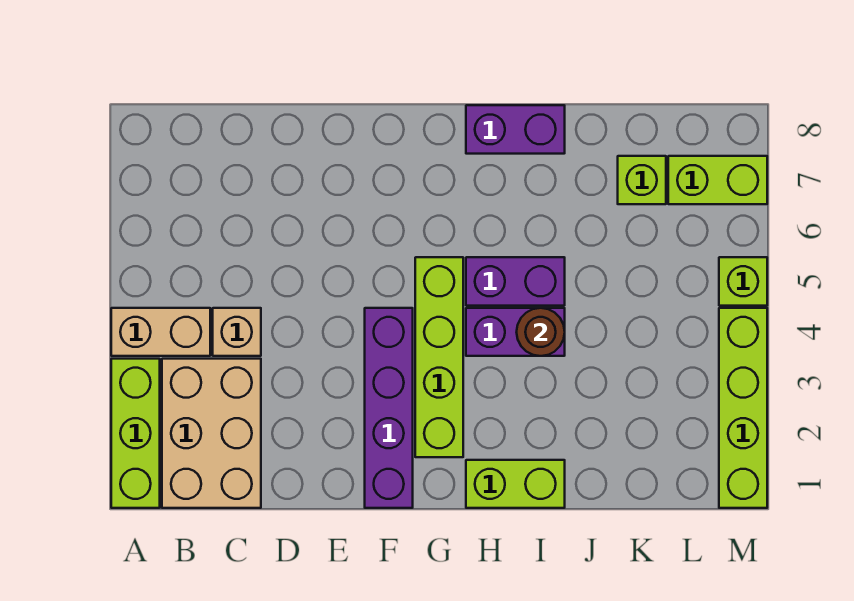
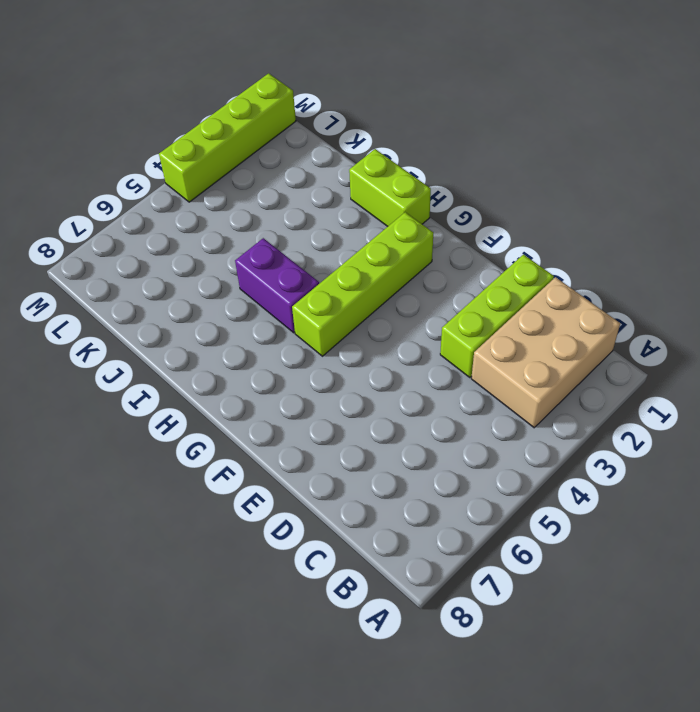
lime 1x3 brick [440,255,554,378] -> lime 1x3 brick moved to [111,359,160,508]
none -> tan 1x2 brick [111,308,210,356]
none -> tan 1x1 brick [213,308,261,356]
none -> purple 1x4 brick [365,308,413,508]

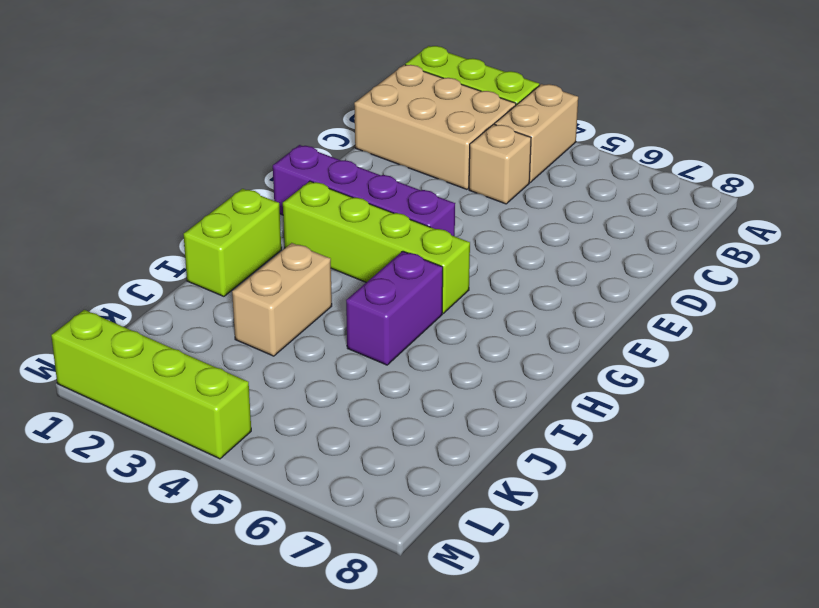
tan 1x2 brick [232,243,332,356] -> none
none -> purple 1x2 brick [466,308,565,356]
none -> purple 1x2 brick [466,105,565,154]
none -> lime 1x1 brick [618,156,666,204]

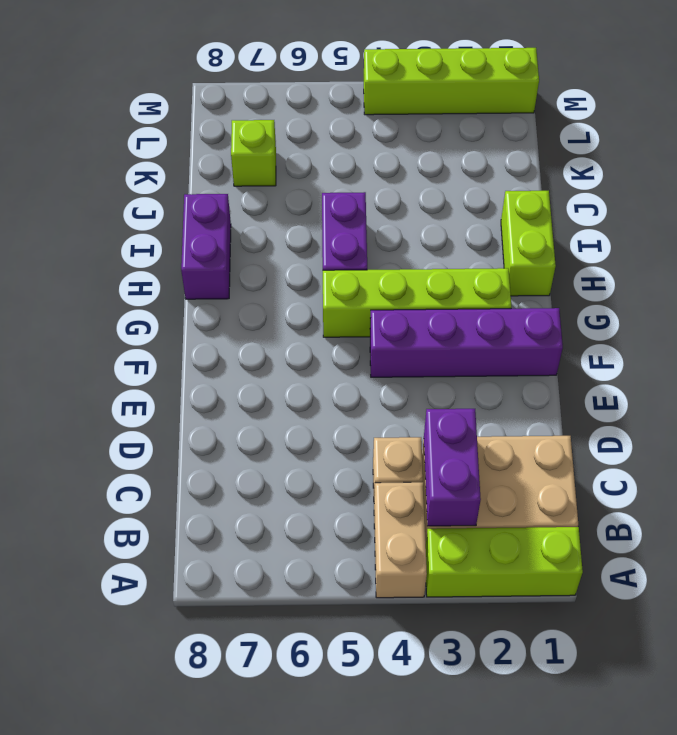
purple 1x2 brick [424,409,481,526] -> purple 1x2 brick moved to [466,308,565,356]
none -> lime 1x2 brick [668,156,767,204]
none -> lime 1x1 brick [719,257,767,306]
none -> brown 1x1 round brick [517,308,565,356]

